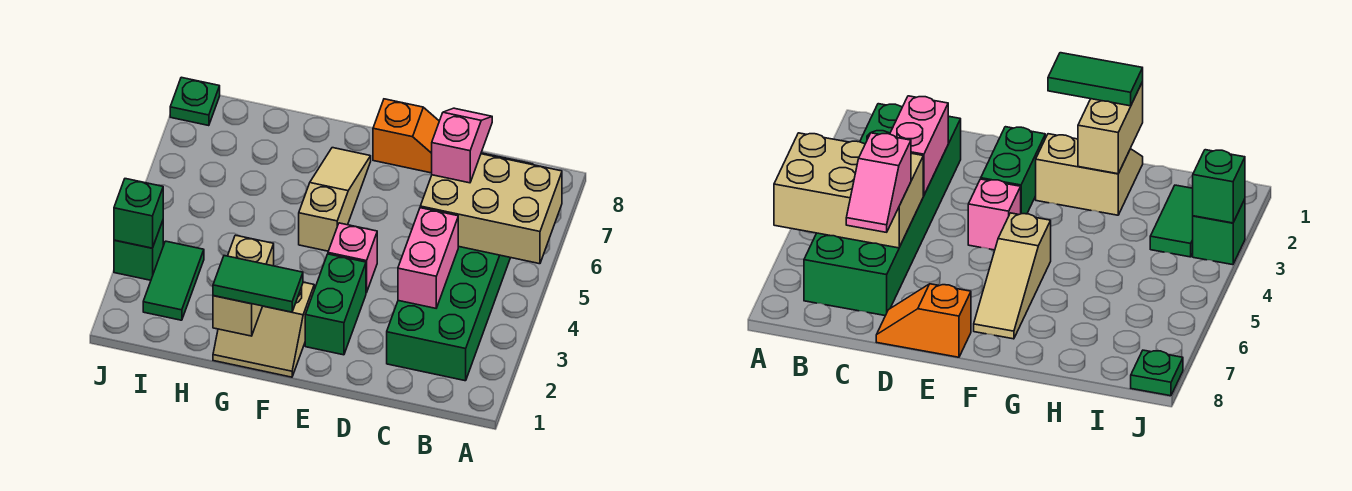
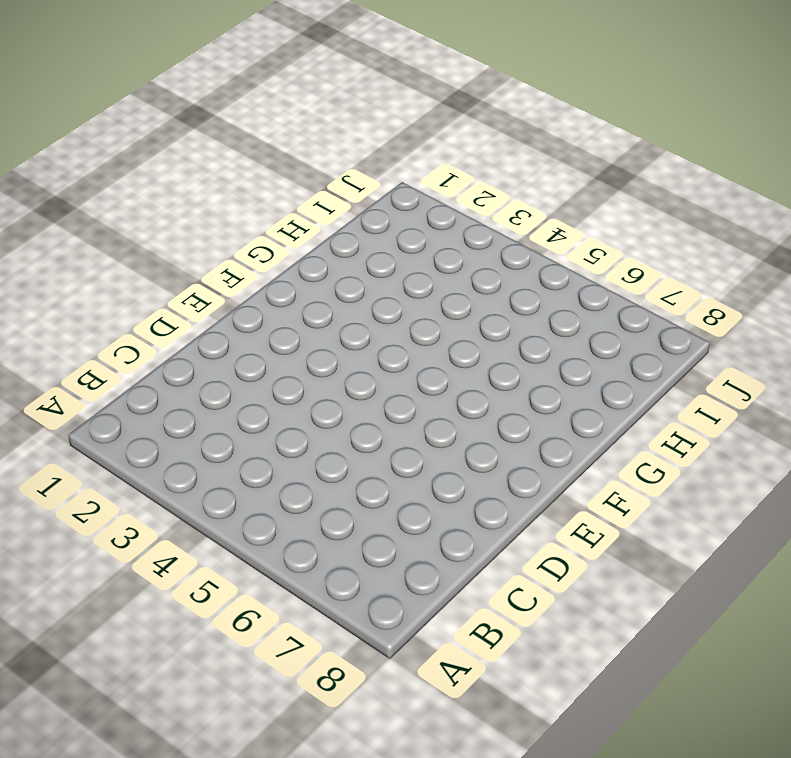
none -> green 2x6 brick [387,153,533,381]
none -> orange 1x2 slope [373,99,439,173]
none -> green 1x2 brick [305,254,366,355]

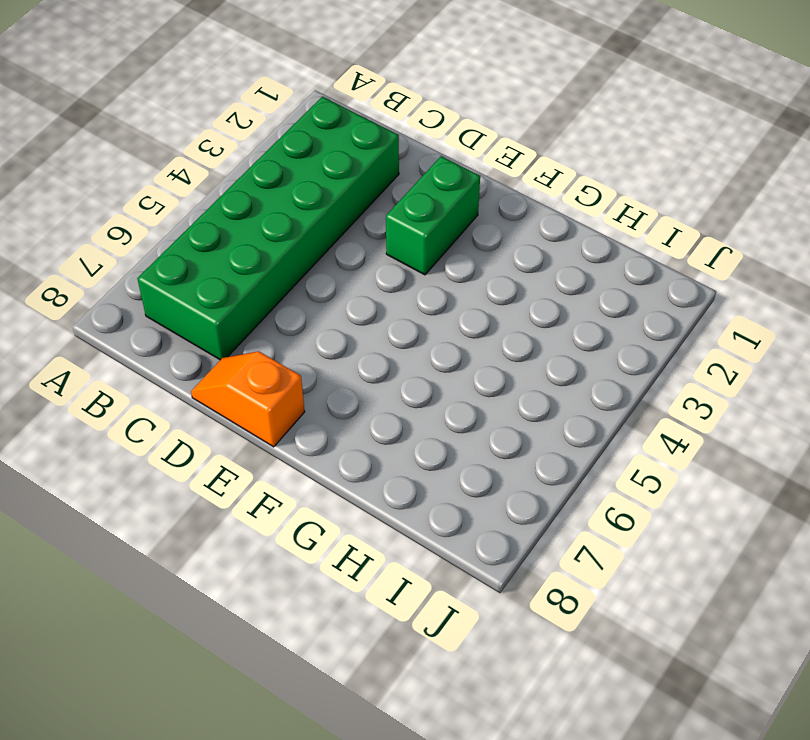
none -> pink 1x1 brick [328,223,377,293]
none -> tan 2x2 slope [213,282,314,377]
none -> tan 1x3 slope [299,148,371,251]

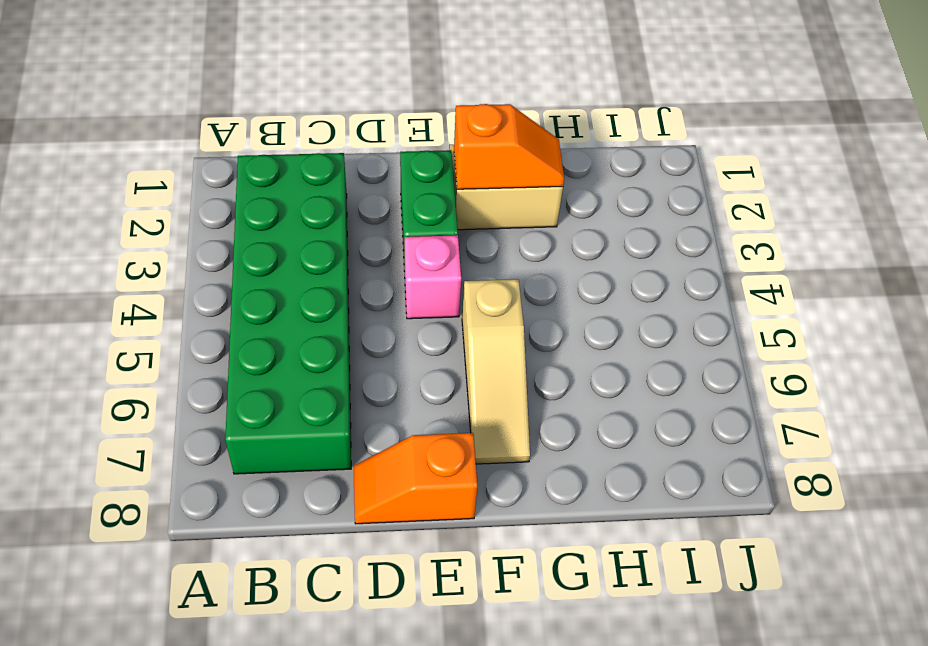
orange 1x2 slope [454,104,564,189] -> tan 1x2 brick [213,235,274,336]
none -> green 1x2 tile [143,241,204,320]
none -> green 1x1 brick [114,221,163,280]
none -> green 1x1 plate [170,77,220,126]

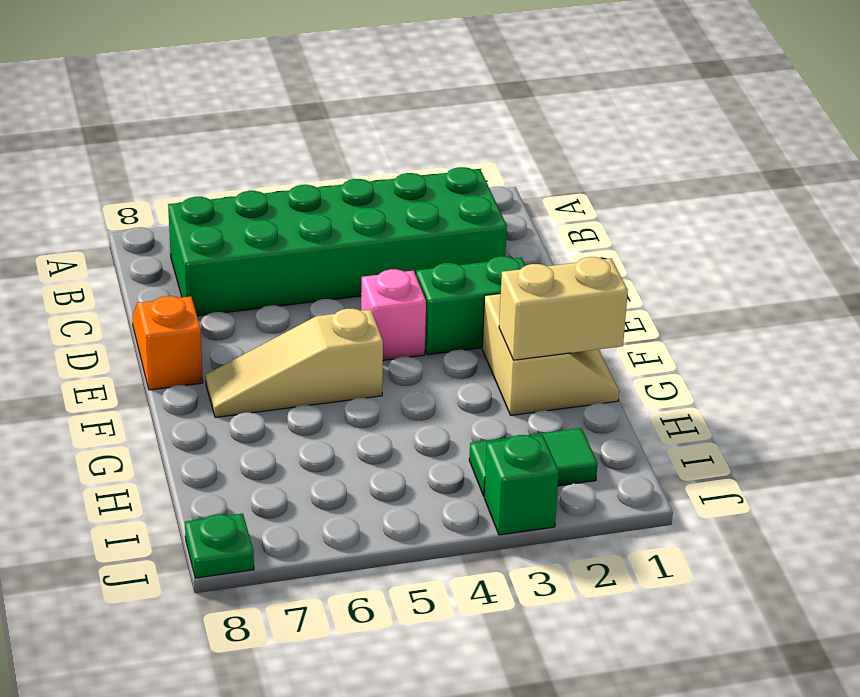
none -> tan 2x3 brick [420,154,562,264]
none -> pink 1x2 brick [398,208,458,308]
none -> green 1x1 brick [114,179,163,248]

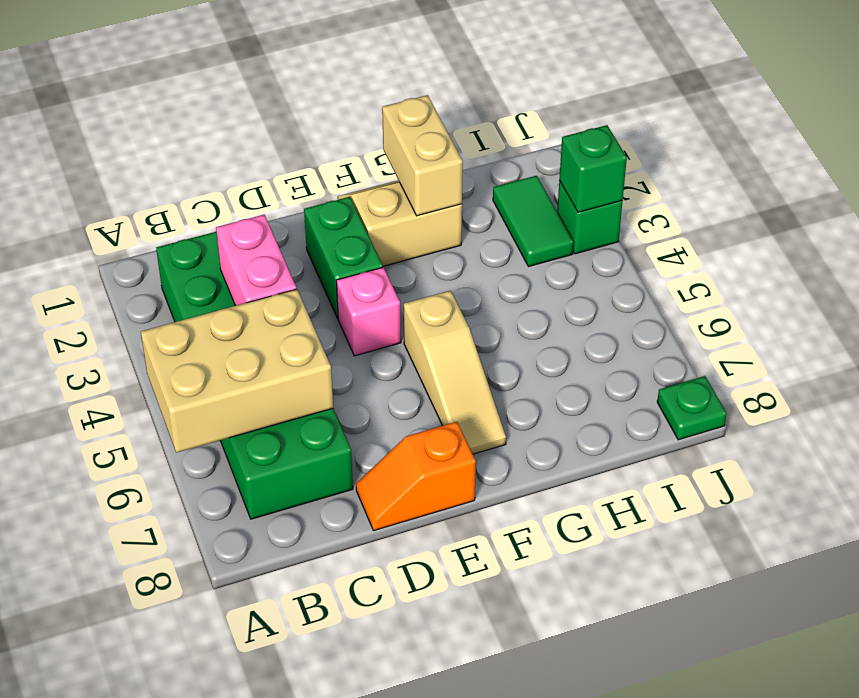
none -> pink 1x2 slope [432,108,492,183]
none -> green 1x2 tile [213,256,303,312]

